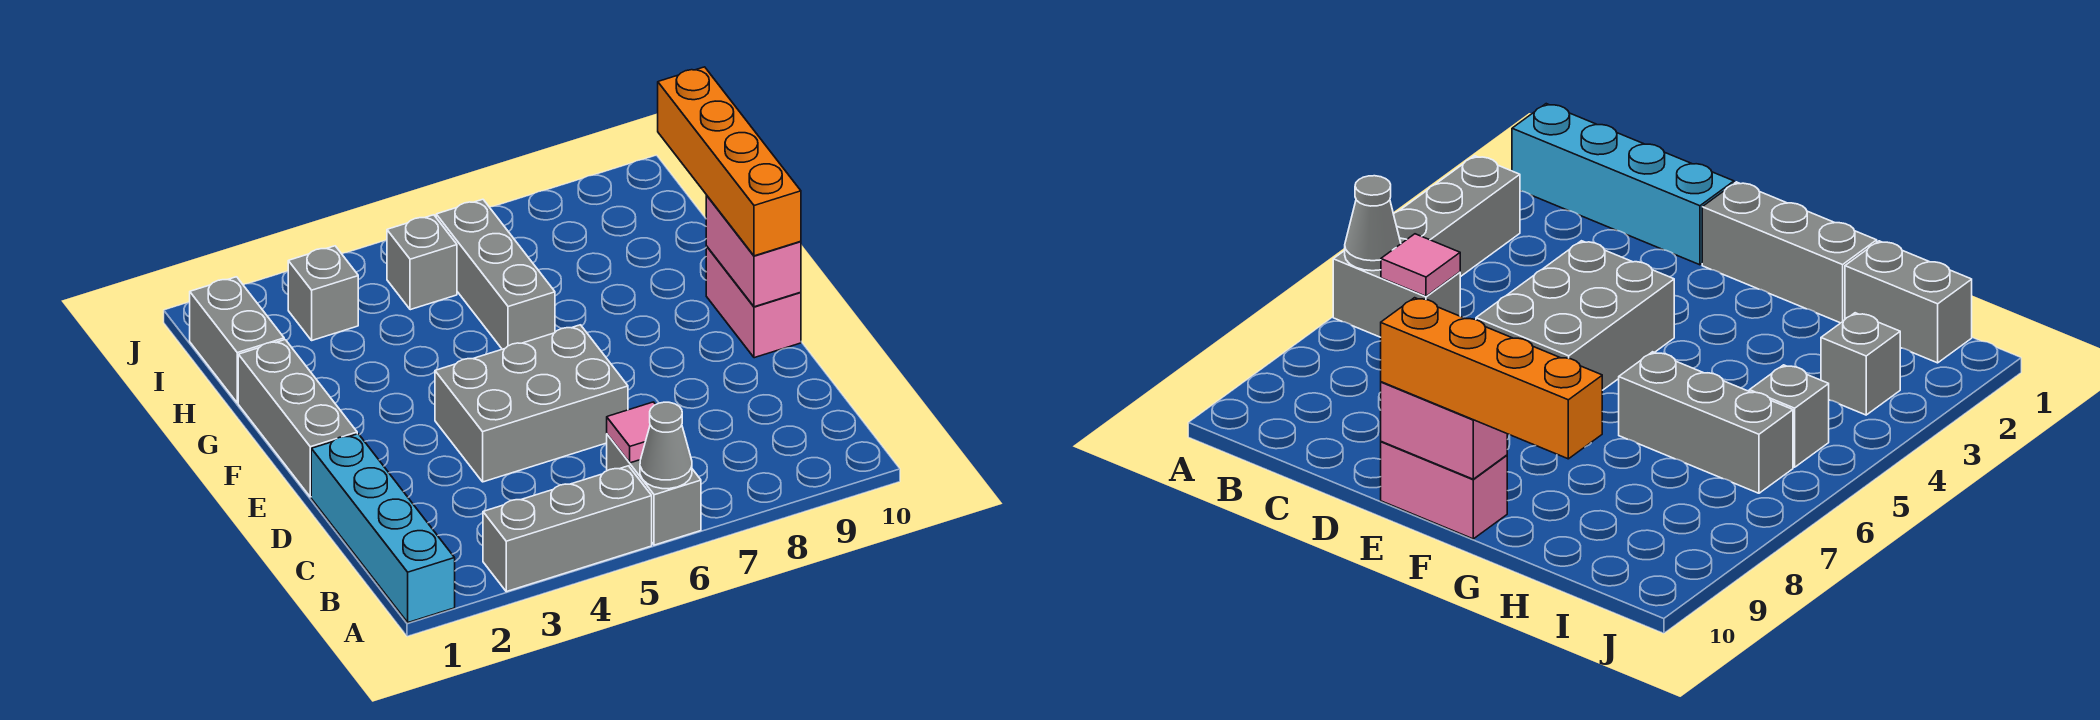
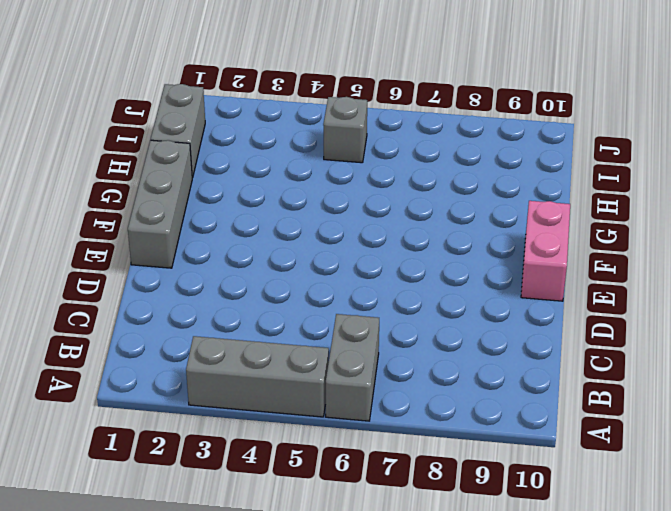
none -> cyan 1x4 brick [311,434,455,622]
none -> grey 2x3 brick [435,325,628,482]
none -> grey 1x3 brick [436,199,555,349]

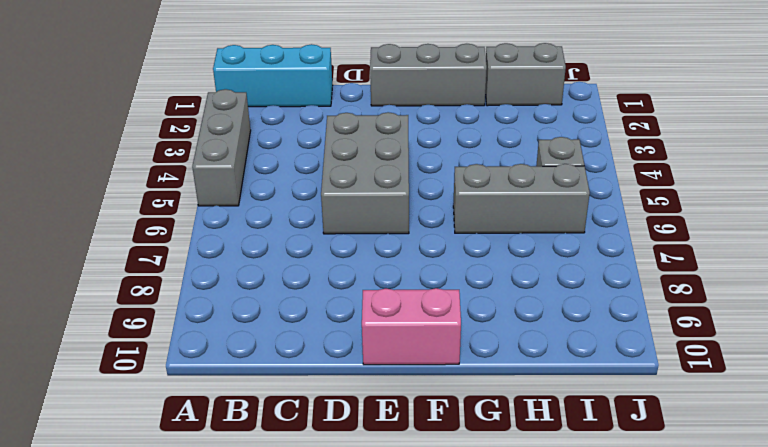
cyan 1x3 brick [213,44,333,107] -> cyan 1x4 brick [311,434,455,622]
none -> grey 1x2 brick [607,434,701,545]
none -> grey 1x1 brick [288,246,358,340]
none -> grey 1x1 cone [640,402,692,489]

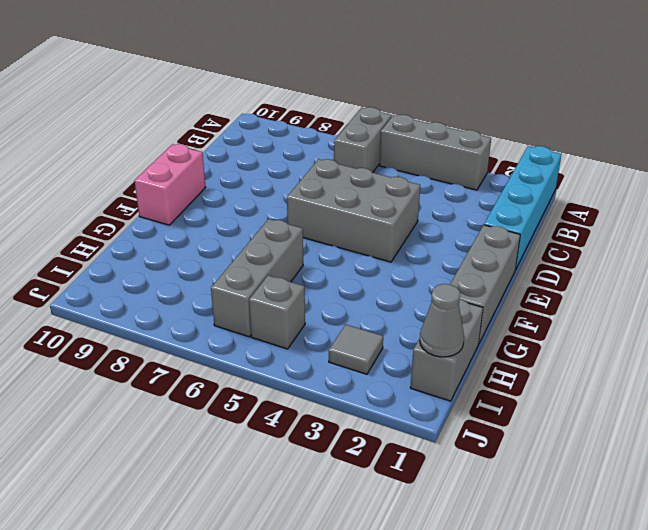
grey 1x1 cone [420,284,464,357] -> grey 1x1 cone moved to [640,402,692,489]
grey 1x1 tile [329,325,383,374] -> grey 1x1 brick [288,246,358,340]
none -> pink 1x1 tile [607,402,656,463]
none -> pink 1x2 brick [706,196,801,307]
none -> orange 1x4 brick [658,67,801,256]

